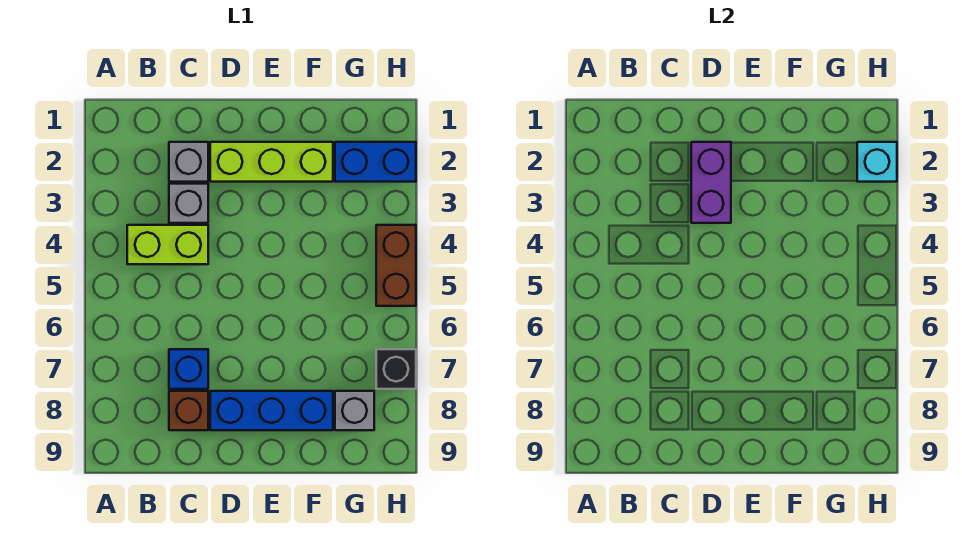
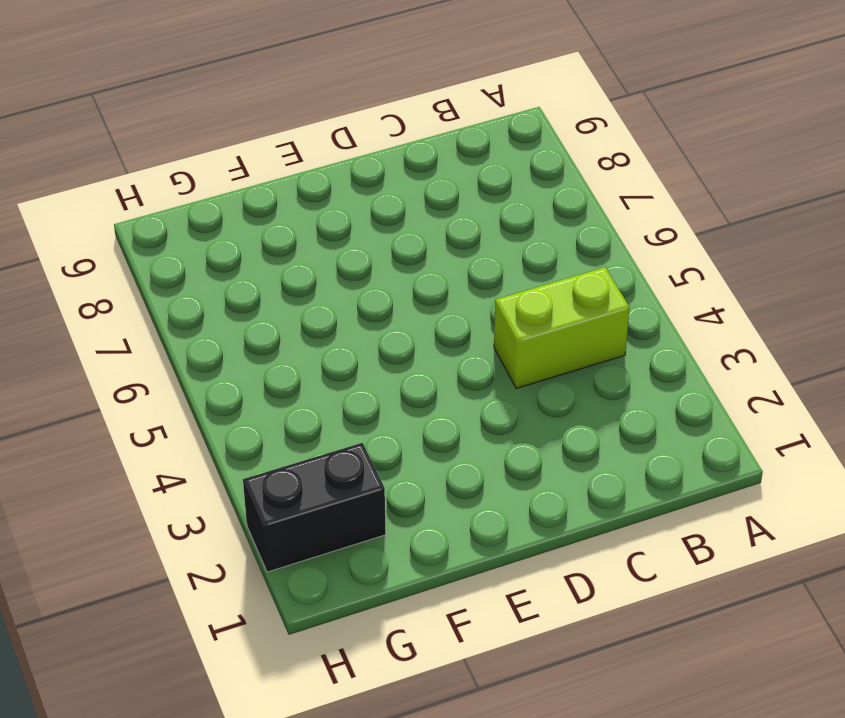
black 1x2 brick [243,443,386,572] -> blue 1x2 brick [335,142,416,182]
none -> grey 1x1 brick [169,142,208,182]
none -> grey 1x1 brick [169,184,208,223]
none -> blue 1x1 brick [169,349,208,389]

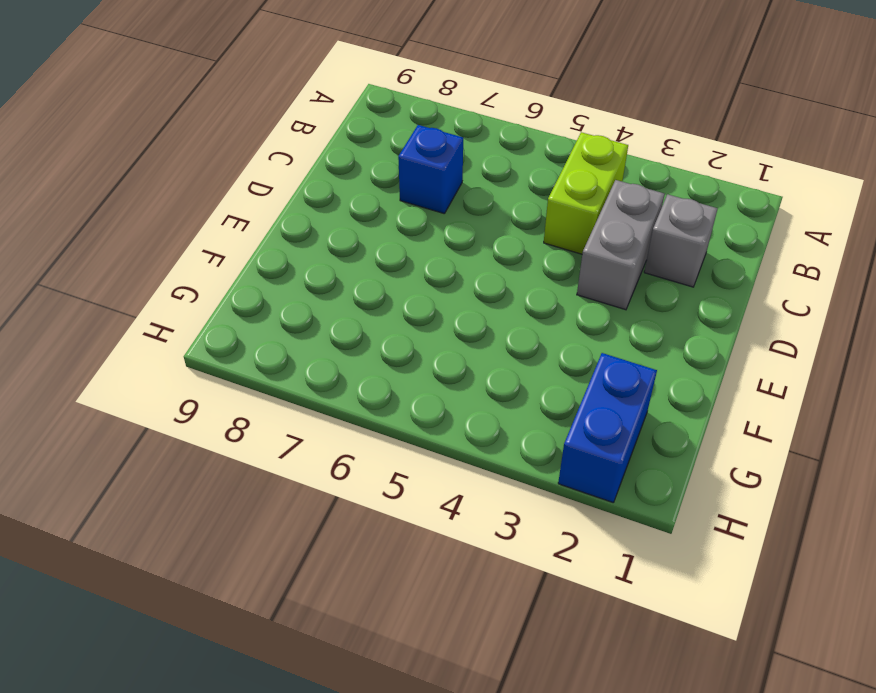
grey 1x2 brick [577,180,665,310] -> grey 1x1 brick [169,184,208,223]
none -> brown 1x1 brick [169,391,208,430]
none -> lime 1x3 brick [210,142,333,182]
none -> blue 1x3 brick [210,391,333,430]

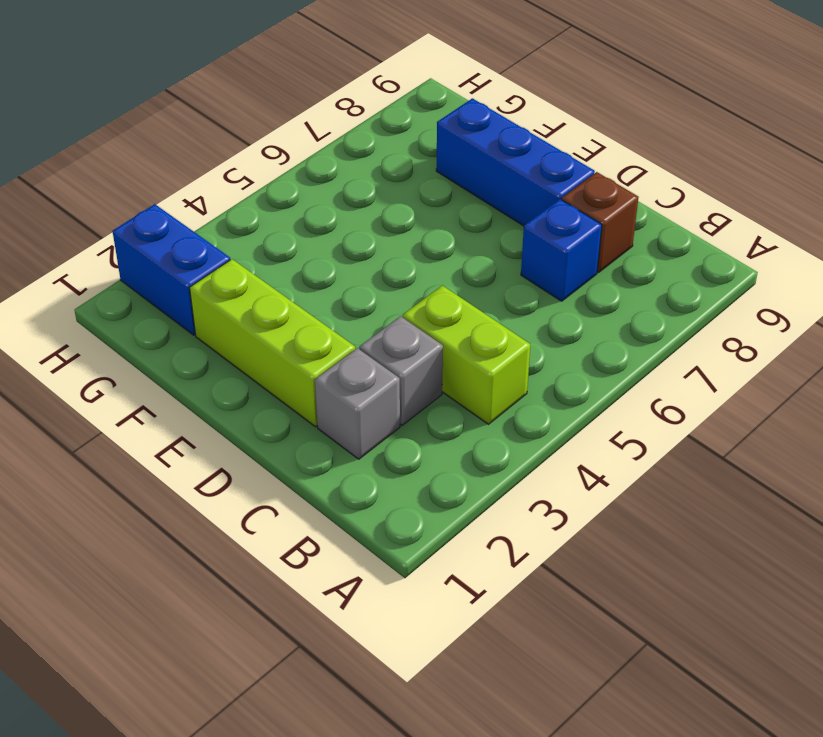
none -> grey 1x1 brick [335,391,374,430]
none -> brown 1x2 brick [376,225,416,306]
none -> black 1x1 brick [376,349,416,389]

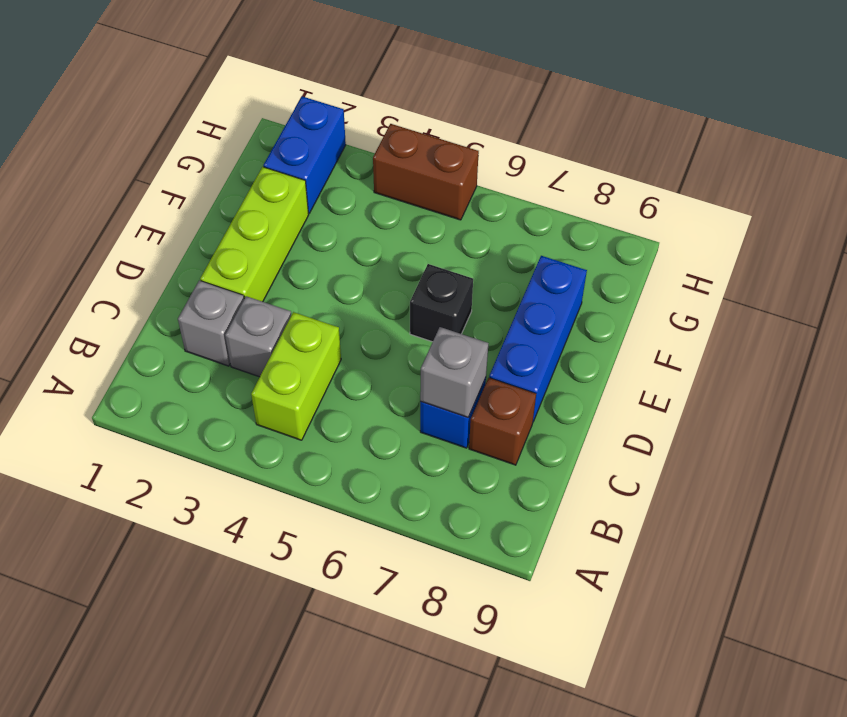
grey 1x1 brick [420,327,488,417] -> grey 1x1 brick moved to [335,391,374,430]
black 1x1 brick [410,264,473,342] -> black 1x1 brick moved to [376,349,416,389]
none -> purple 1x2 brick [691,142,731,223]
none -> cyan 1x1 brick [857,142,897,182]

